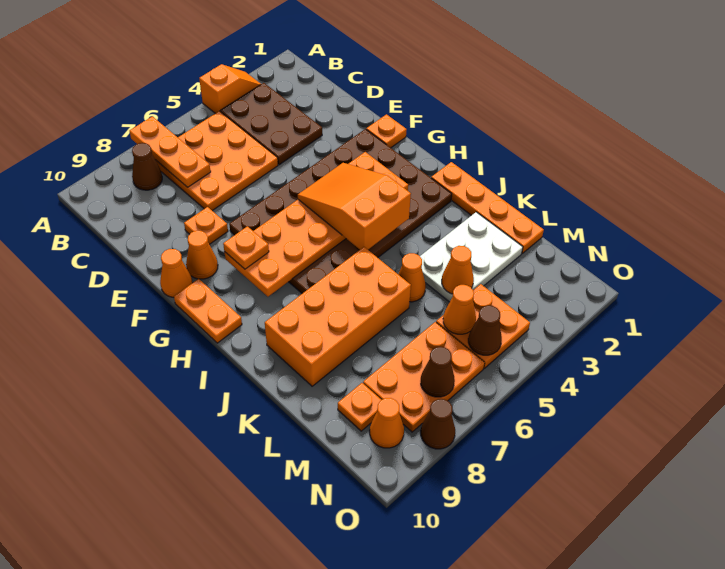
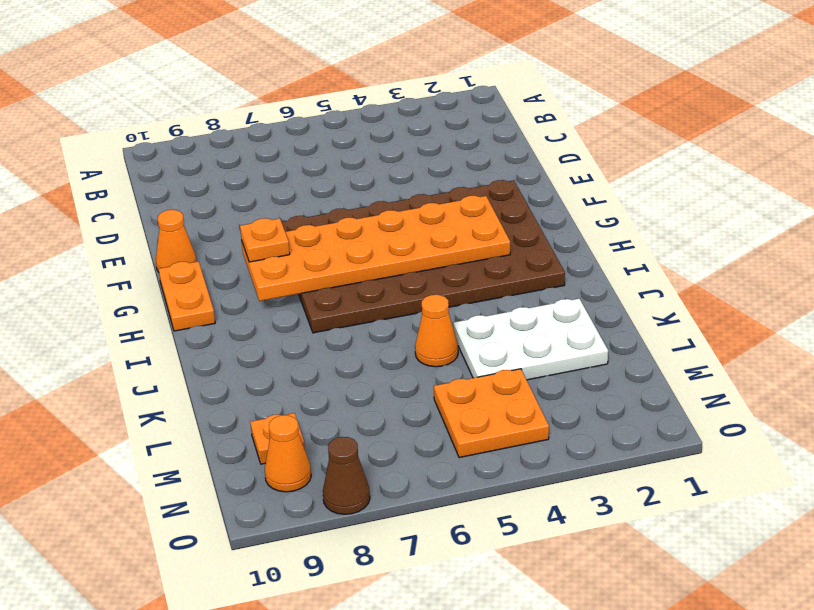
none -> orange 1x2 slope [199,64,261,113]
none -> brown 2x3 plate [221,83,322,165]
none -> orange 3x3 plate [155,111,278,211]

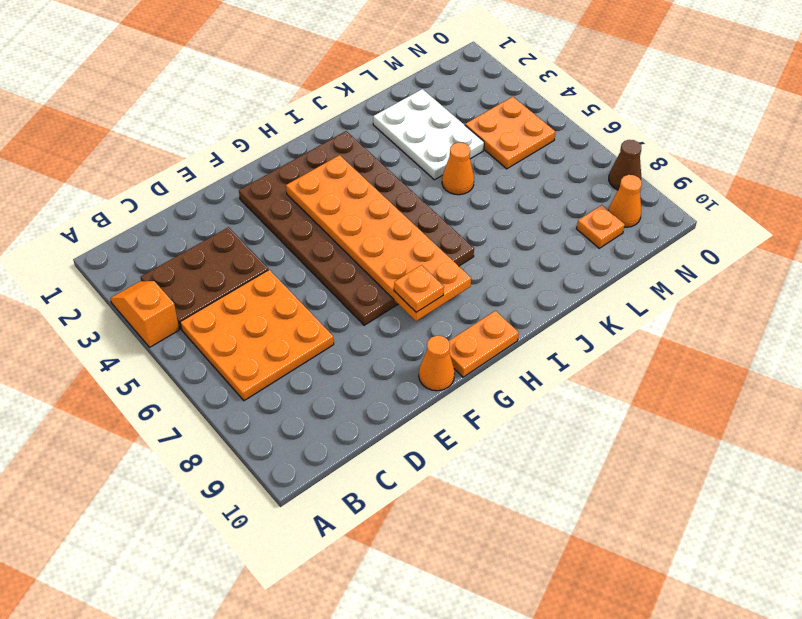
none -> brown 1x1 cone [132,143,162,190]
none -> orange 1x1 plate [184,207,228,244]
none -> orange 1x1 plate [366,114,407,148]

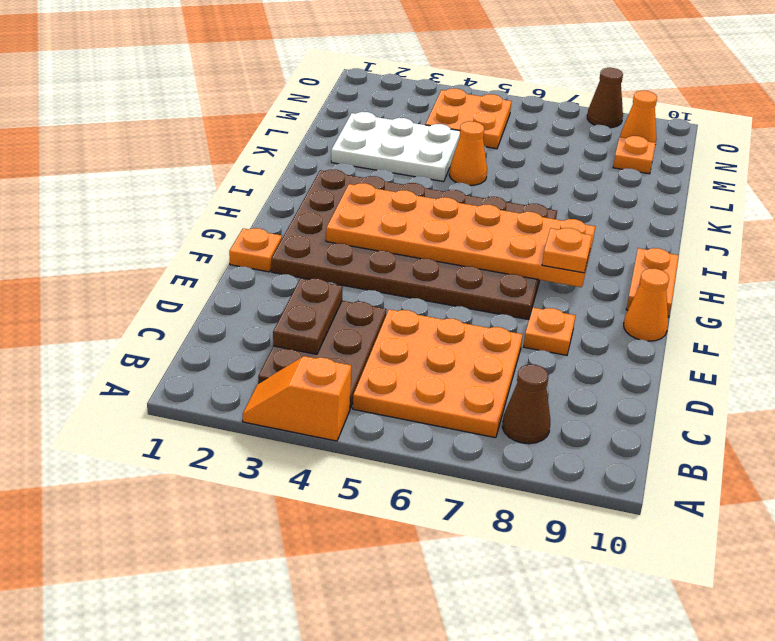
brown 1x2 plate [273,278,343,354] -> none
none -> orange 1x1 cone [186,231,218,279]
none -> orange 1x4 plate [431,162,544,253]
none -> orange 2x4 brick [265,247,411,386]

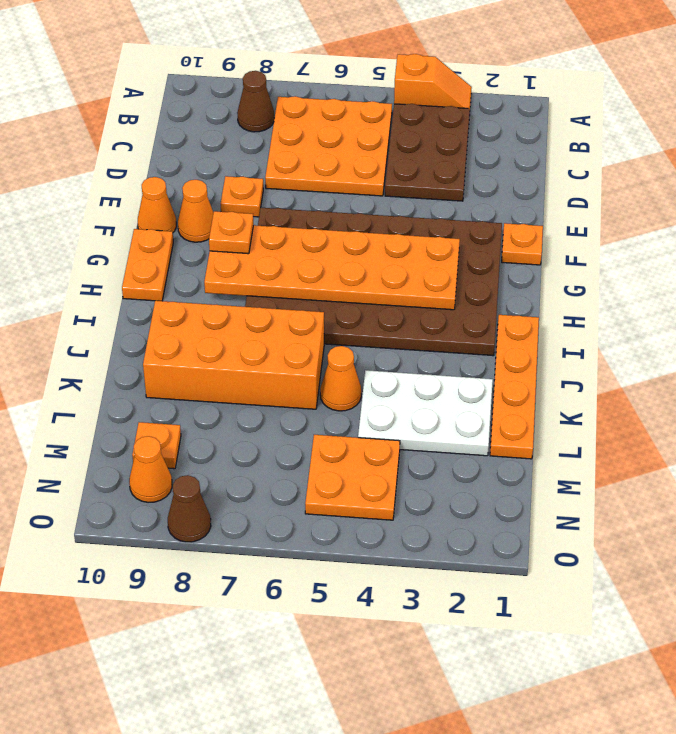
none -> orange 2x3 plate [363,322,485,432]
none -> orange 1x3 plate [130,116,211,187]
none -> orange 1x1 cone [442,246,474,294]

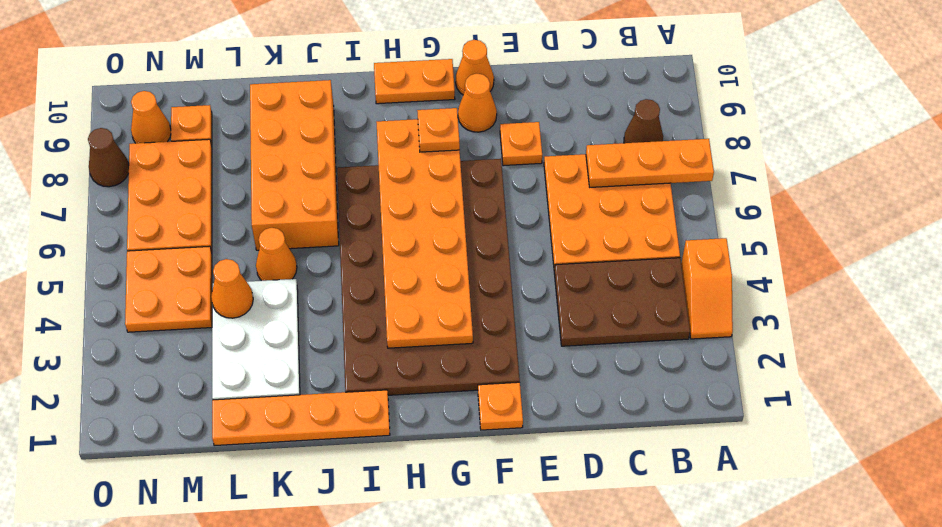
none -> orange 1x1 cone [443,285,476,334]
none -> brown 1x1 cone [468,305,502,355]
none -> brown 1x1 cone [421,347,455,397]

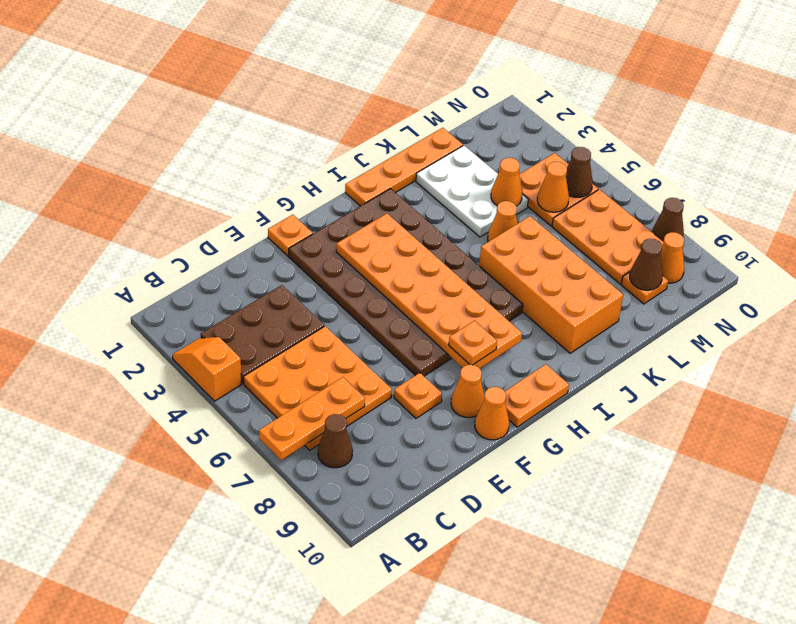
brown 1x1 cone [630,239,663,290] -> brown 1x1 cone moved to [421,347,455,397]
none -> orange 2x3 slope [298,163,411,249]

